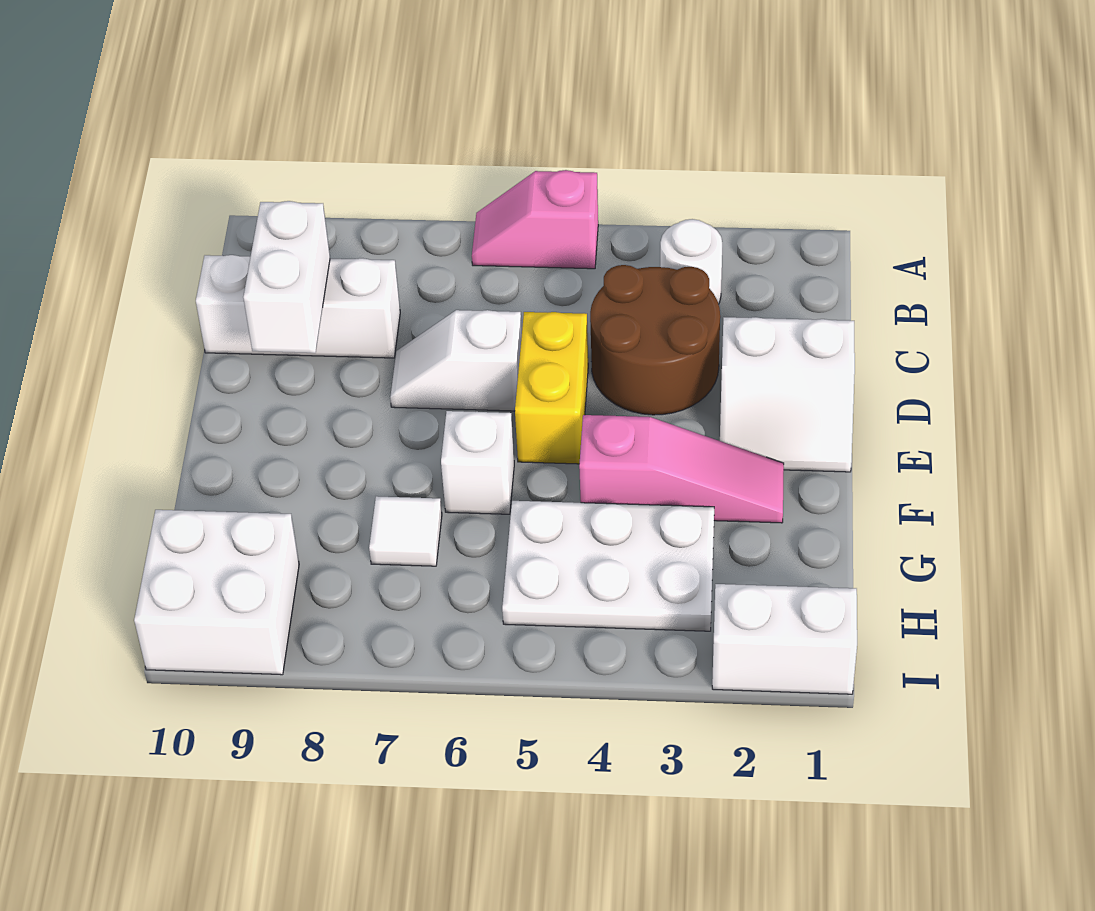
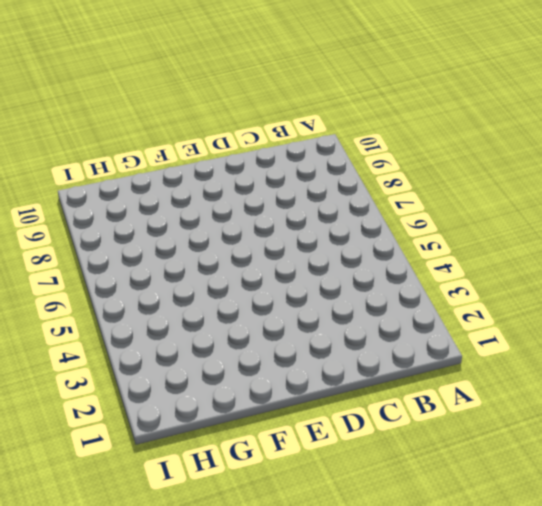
none -> pink 1x2 slope [472,170,598,269]
none -> white 1x1 round brick [660,219,722,304]
none -> brown 2x2 round brick [590,265,720,415]

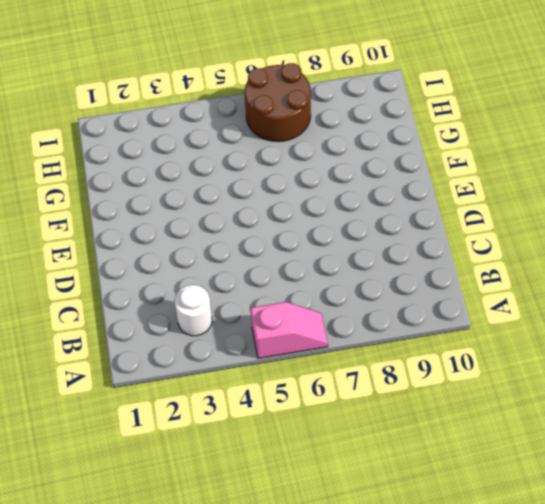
brown 2x2 round brick [245,63,311,142] -> brown 2x2 round brick moved to [590,265,720,415]
none -> white 1x3 brick [196,255,400,358]
none -> white 2x2 slope [720,317,855,472]
none -> yellow 1x2 brick [515,312,588,464]

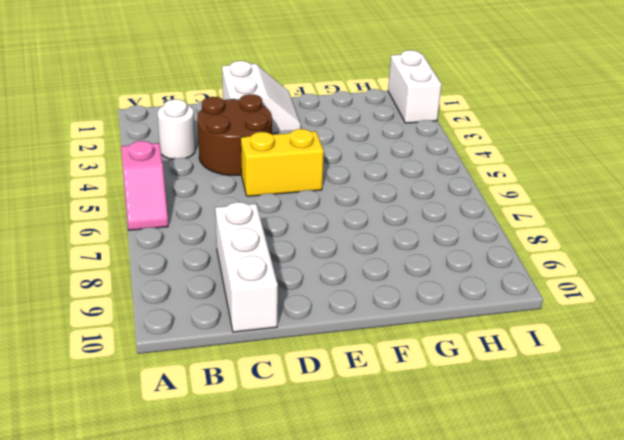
none -> white 1x2 slope [390,310,522,411]
none -> pink 1x3 slope [579,415,784,523]
none -> white 1x1 brick [441,411,514,514]

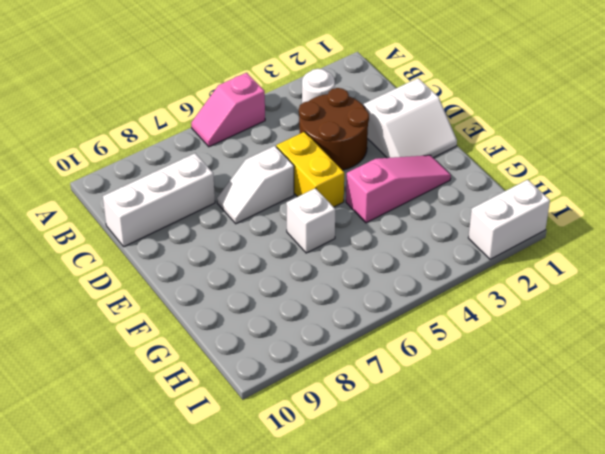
none -> white 2x3 plate [502,501,714,631]
none -> white 1x1 tile [369,496,442,566]
none -> white 2x2 brick [134,510,299,675]

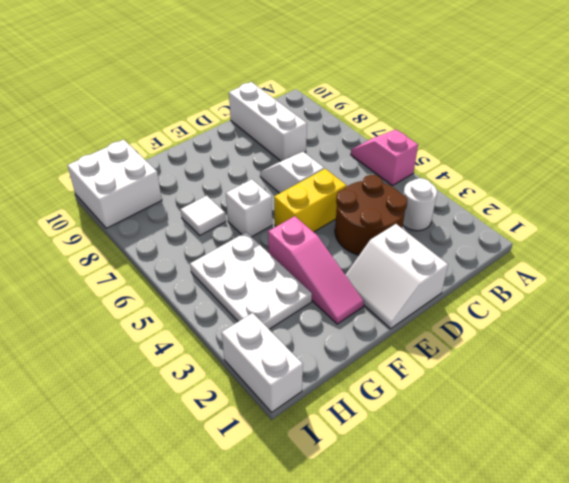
none -> white 1x2 brick [243,201,330,353]

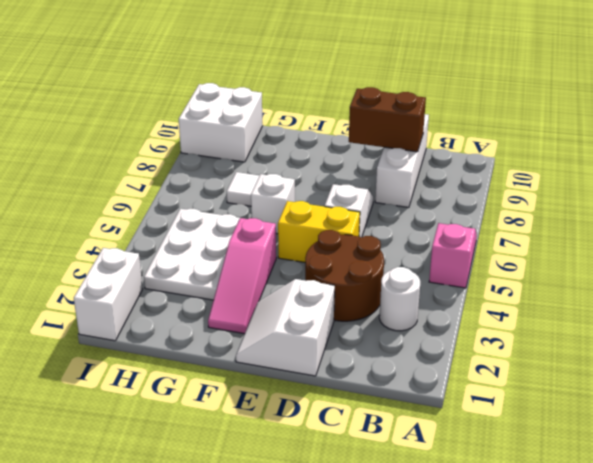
brown 1x2 brick [349,87,426,152] -> white 1x2 brick [243,201,330,353]

